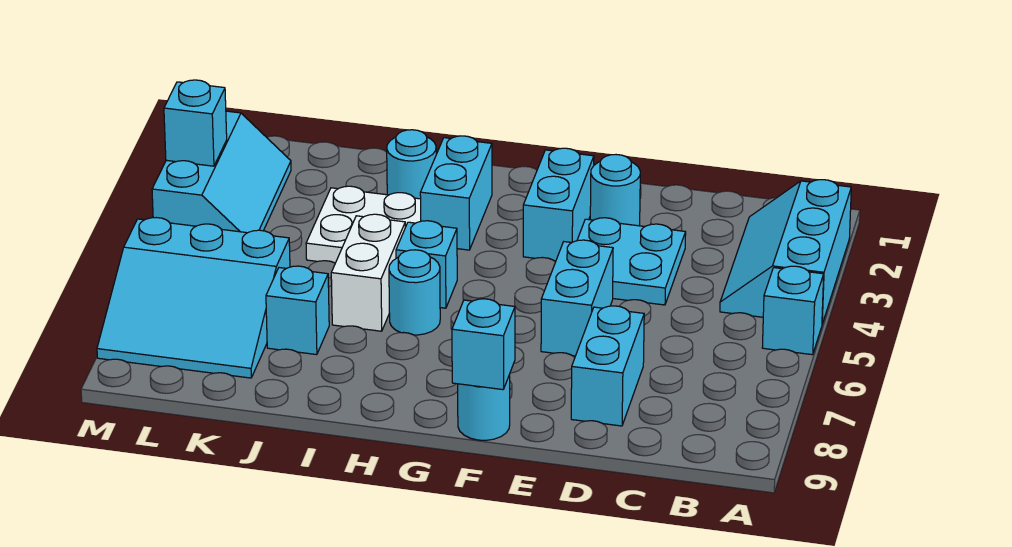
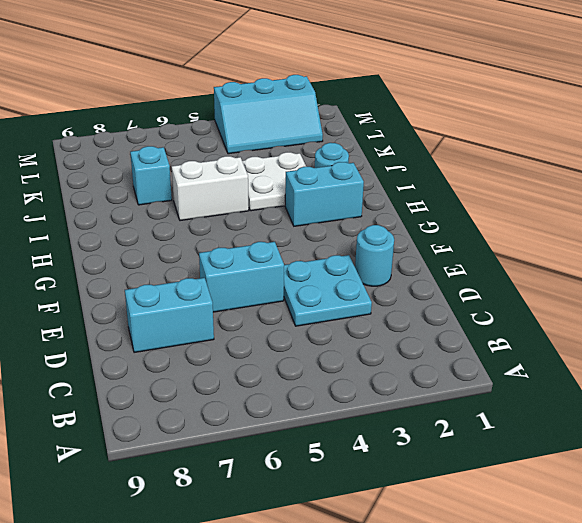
none -> cyan 2x3 slope [720,180,851,324]
none -> cyan 1x1 brick [762,266,824,355]
none -> cyan 1x2 brick [523,148,594,261]

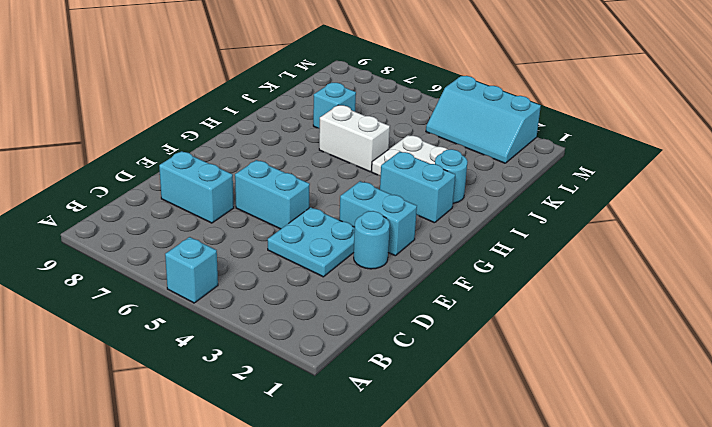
none -> cyan 2x3 slope [720,180,851,324]
none -> cyan 1x1 round brick [458,375,510,440]
none -> cyan 1x1 brick [396,221,457,308]

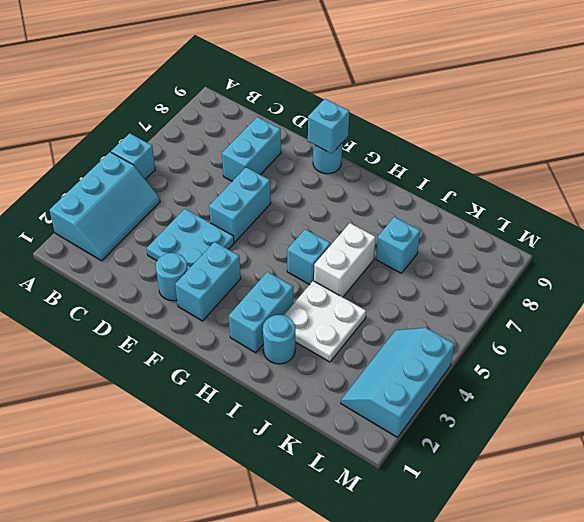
none -> cyan 1x1 round brick [389,250,440,335]
none -> cyan 3x3 slope [97,218,290,378]
none -> cyan 1x1 brick [164,80,227,166]

